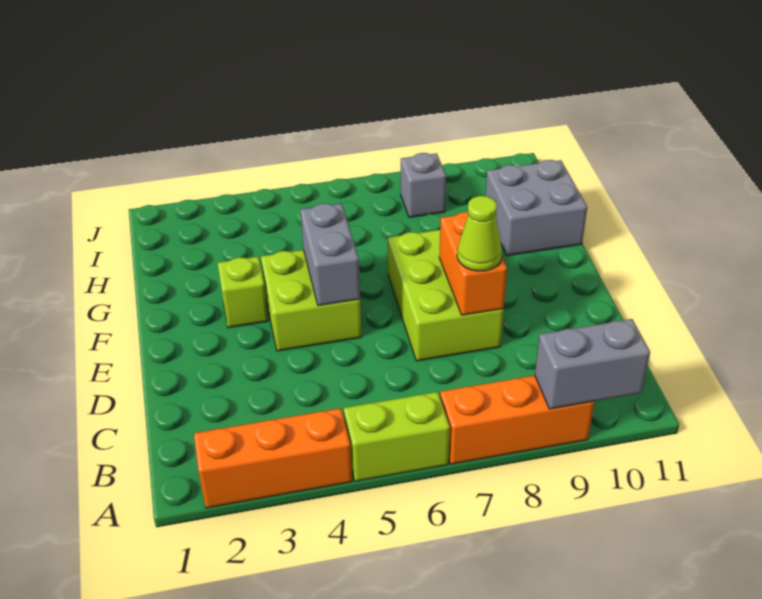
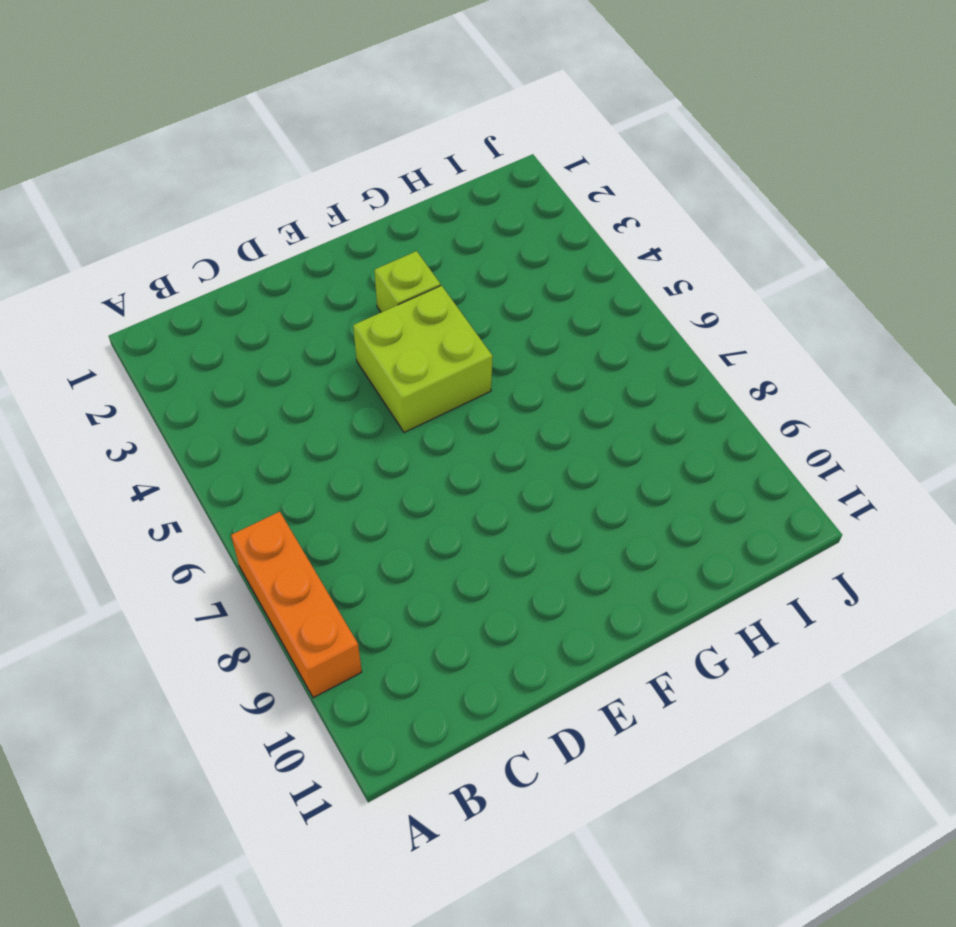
none -> orange 1x3 brick [194,408,352,508]
none -> lime 1x2 brick [344,392,450,481]
none -> lime 2x3 brick [388,230,504,361]

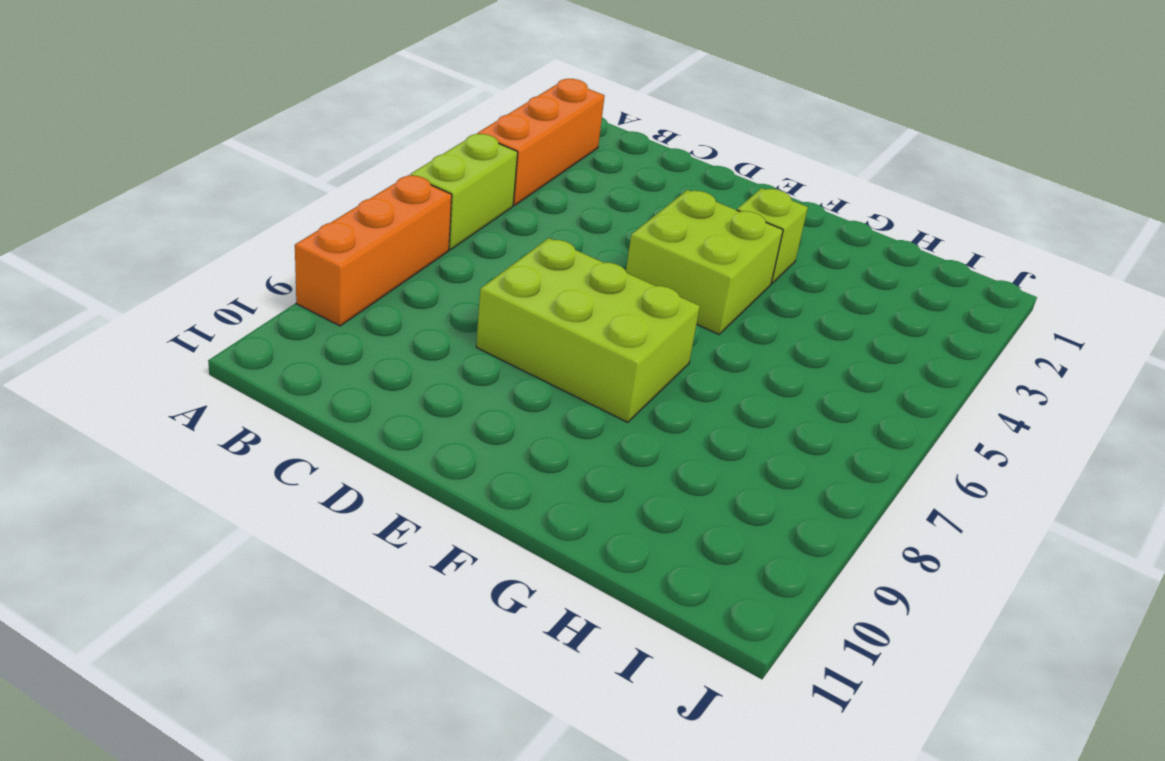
none -> grey 2x2 brick [485,160,587,256]
none -> grey 1x1 brick [401,153,446,217]
none -> grey 1x2 brick [535,319,650,409]

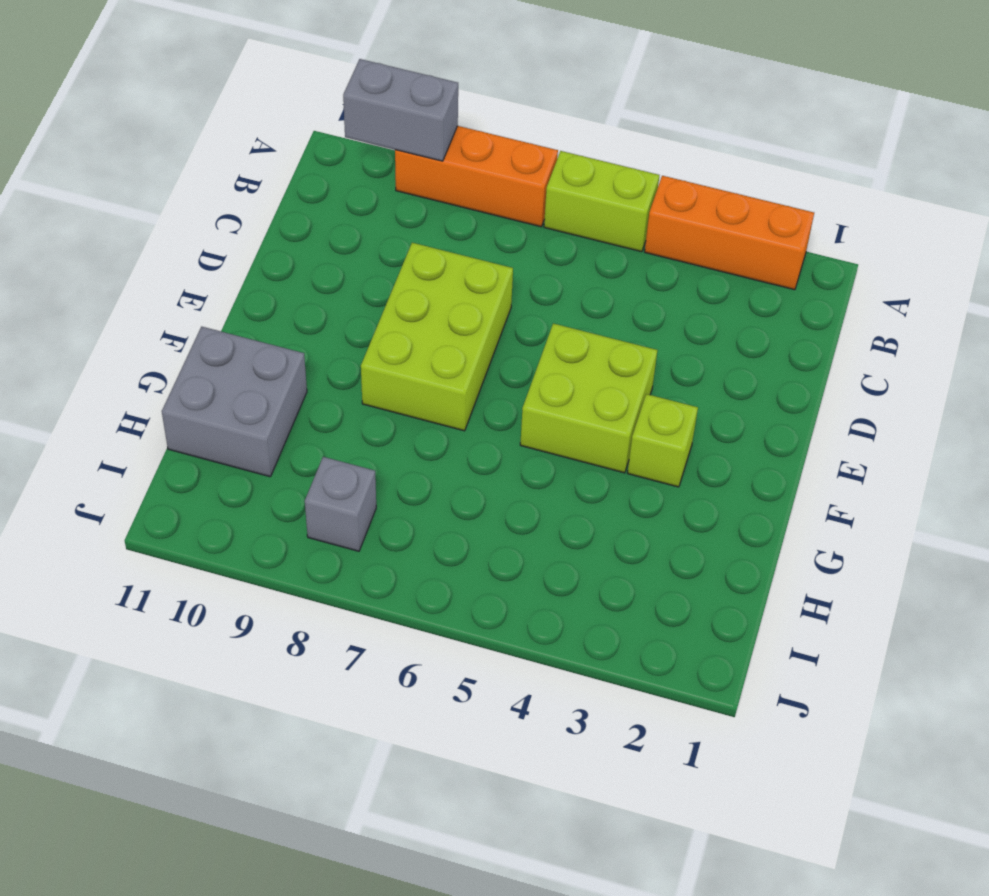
none -> orange 1x2 brick [439,212,507,315]
none -> grey 1x2 brick [300,203,360,306]
none -> lime 1x1 cone [457,196,502,271]

